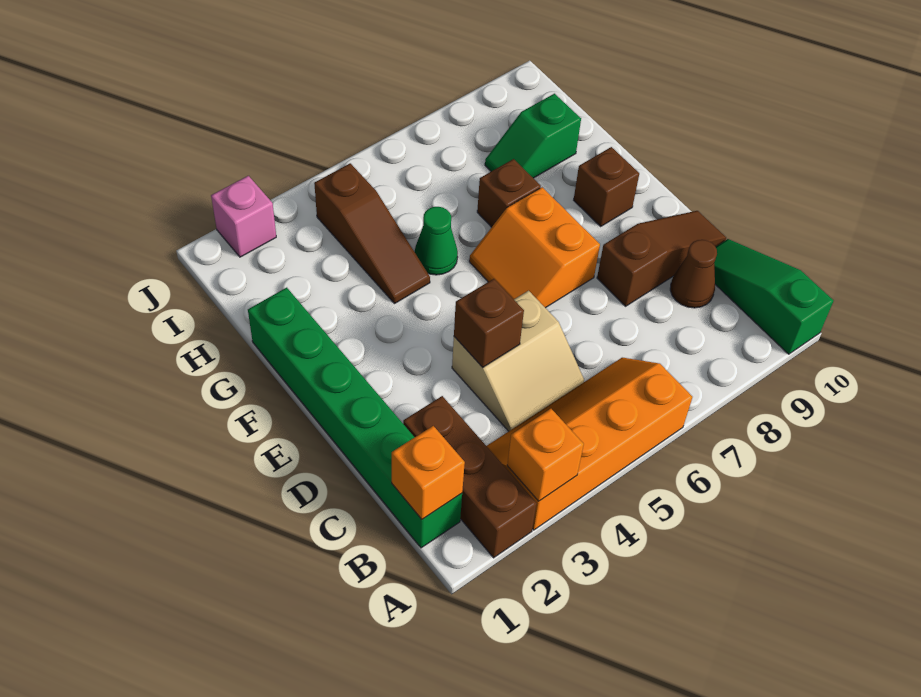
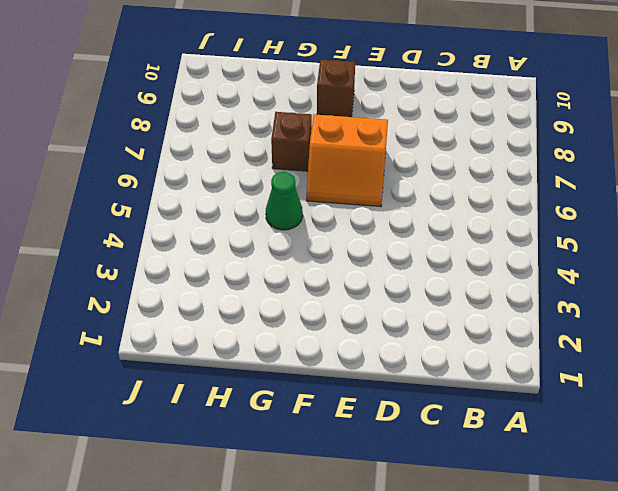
none -> brown 1x3 brick [403,396,537,558]
none -> orange 2x4 slope [487,358,692,530]
none -> green 1x3 slope [714,239,834,354]

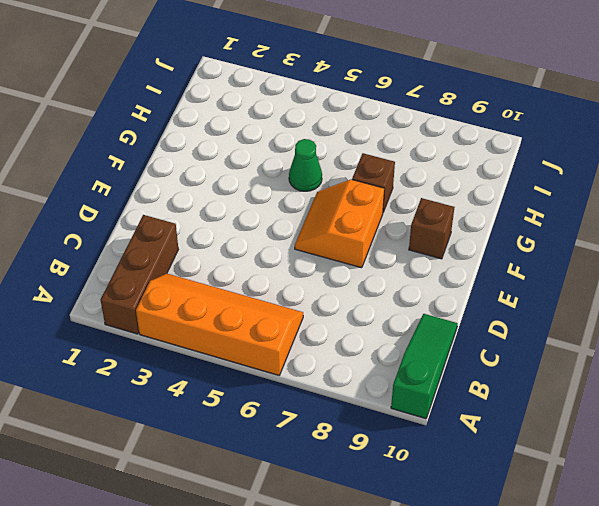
none -> green 1x6 brick [248,288,462,548]
none -> tan 2x2 slope [452,291,584,431]
none -> brown 1x1 cone [670,240,717,308]

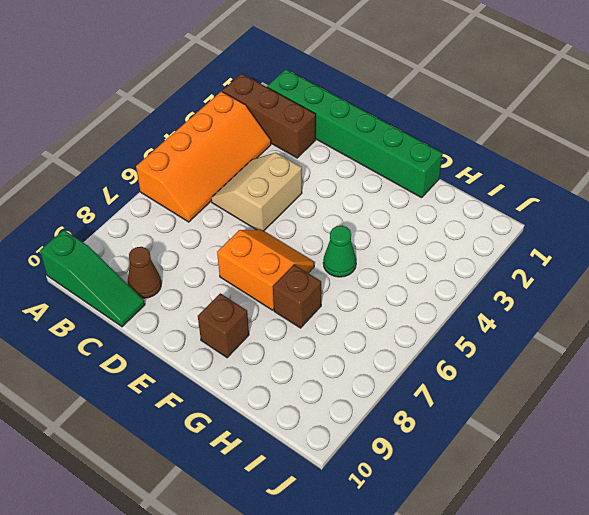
none -> brown 1x3 slope [597,211,726,306]
none -> brown 1x3 slope [314,163,430,304]
none -> green 1x2 slope [485,94,581,178]

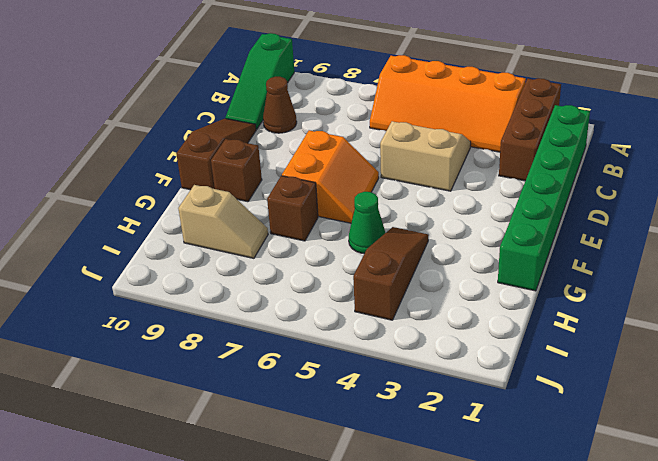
brown 1x3 slope [176,119,256,190] -> brown 1x3 slope turned to [597,211,726,306]
tan 1x2 slope [178,185,268,258] -> green 1x2 slope [485,94,581,178]
none -> pink 1x1 brick [211,176,276,257]
none -> orange 1x1 brick [507,409,584,501]
none -> orange 1x1 brick [392,426,465,519]

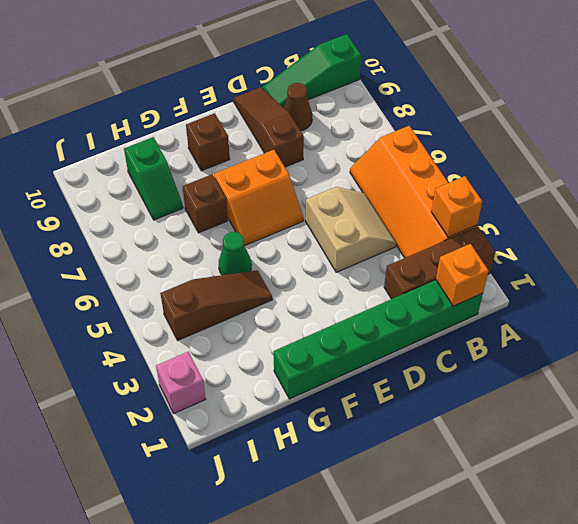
none -> brown 1x1 brick [454,279,524,367]

